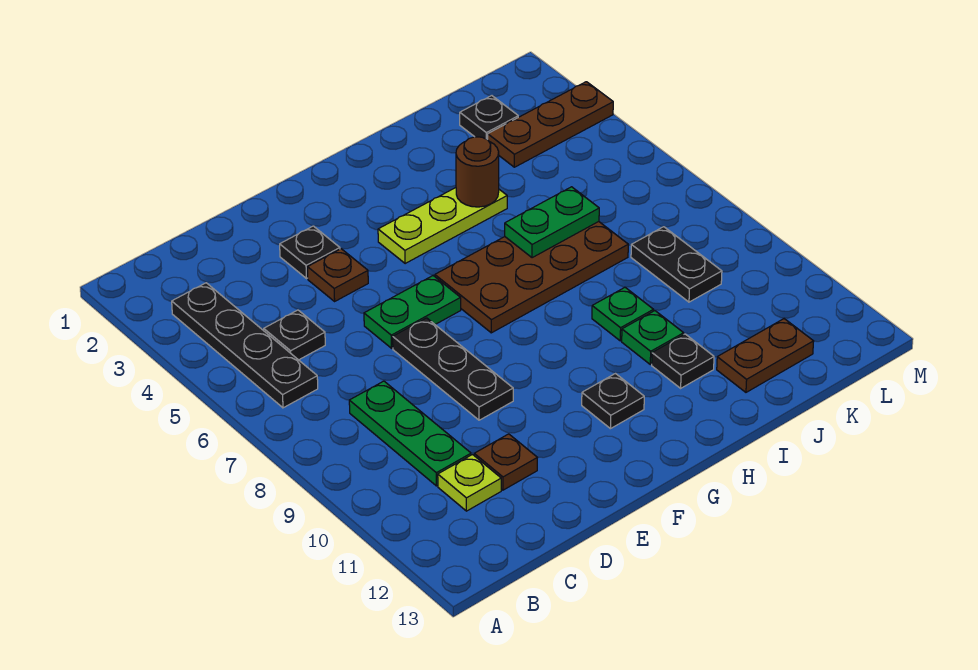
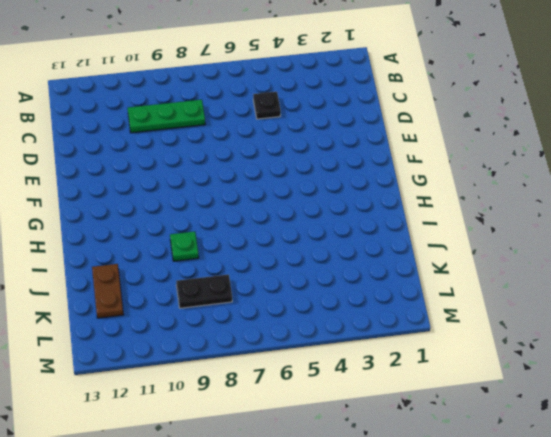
none -> black 1x4 plate [172,283,318,408]
none -> lime 1x1 plate [438,455,501,511]
none -> brown 1x1 plate [474,434,538,490]

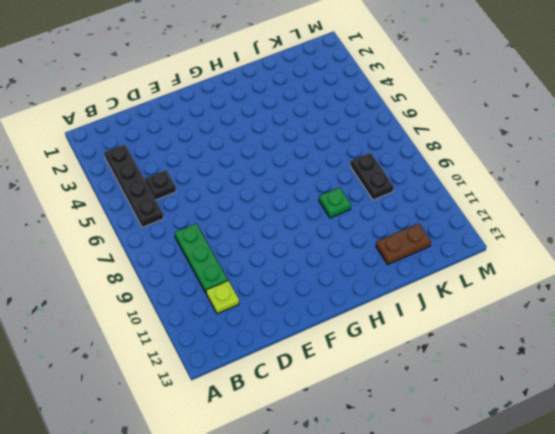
none -> brown 1x1 plate [474,434,538,490]
none -> black 1x1 plate [280,226,340,278]
none -> brown 1x1 plate [307,249,368,301]

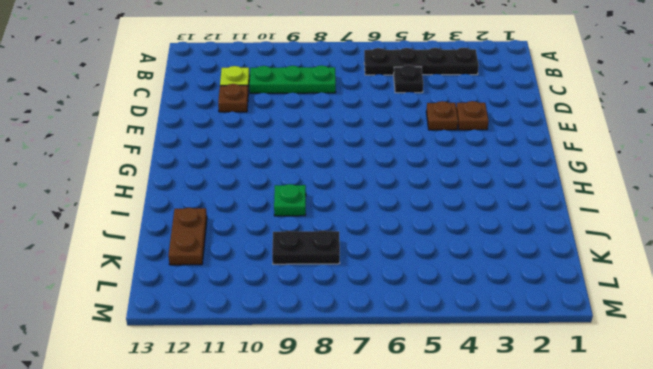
brown 1x1 plate [456,101,489,130] -> black 1x1 plate [280,226,340,278]
none -> green 1x2 plate [364,276,461,348]
none -> black 1x3 plate [393,318,513,420]
none -> lime 1x3 plate [378,188,507,264]

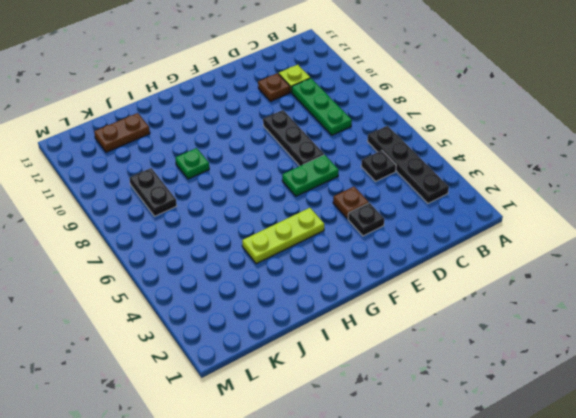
none -> brown 2x4 plate [435,222,628,333]
none -> black 1x1 plate [582,374,644,429]
none -> green 1x1 plate [622,311,684,364]

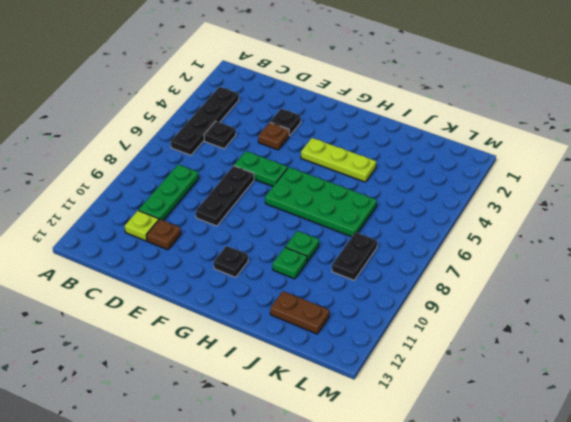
green 2x4 plate [265,167,377,237] -> brown 2x4 plate [435,222,628,333]
none -> black 1x1 plate [652,334,714,388]
none -> black 1x1 plate [460,96,518,140]
none -> brown 1x3 plate [488,82,613,167]

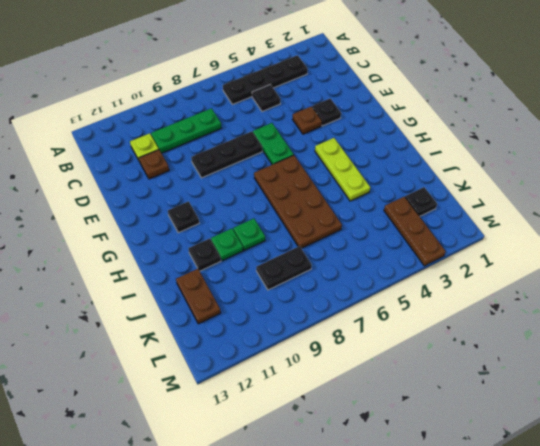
none -> brown 1x1 round brick [456,137,499,207]
none -> green 1x2 plate [505,187,599,258]

